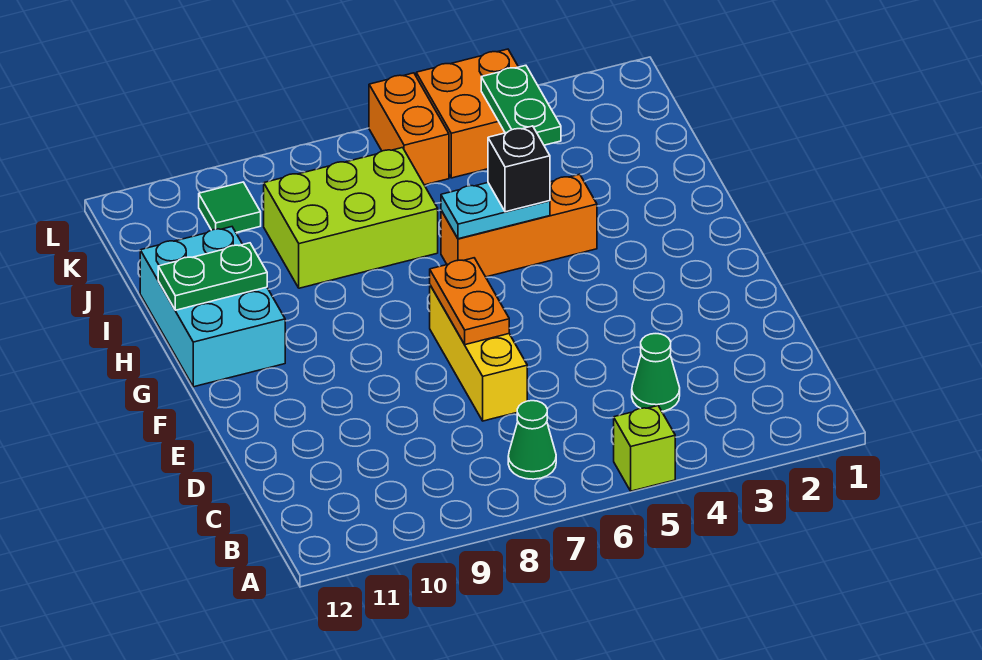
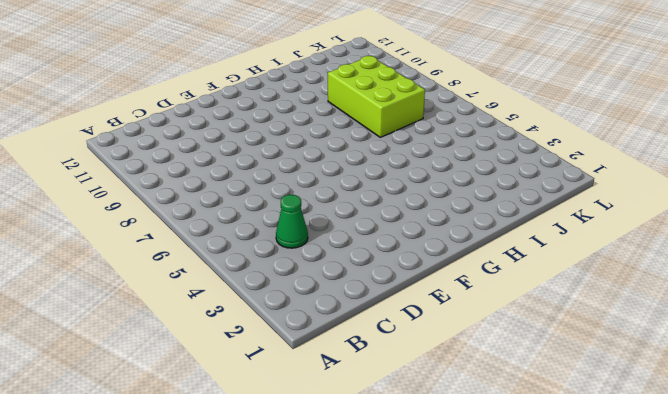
none -> lime 1x1 brick [614,406,675,491]
none -> green 1x1 cone [508,401,556,479]
none -> yellow 1x3 brick [430,285,527,421]

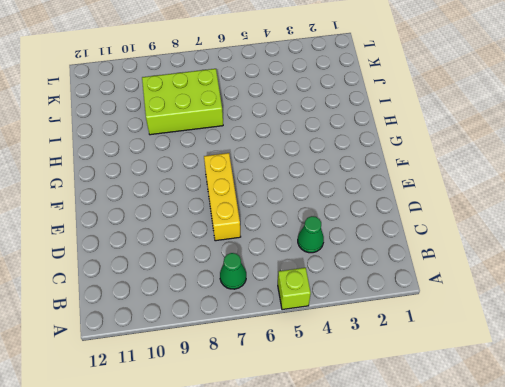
none -> cyan 2x3 brick [140,227,285,387]
none -> orange 1x3 brick [441,174,597,277]
none -> orange 2x2 brick [416,49,518,178]

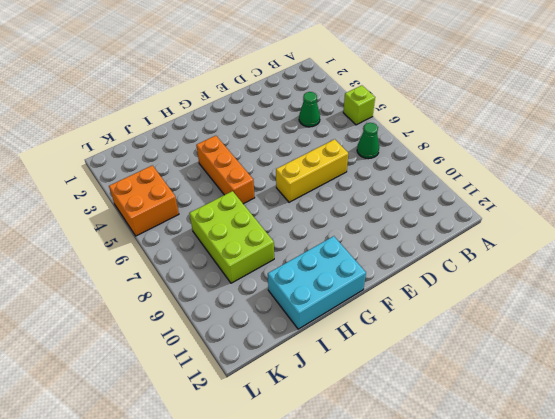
none -> orange 1x2 brick [369,73,449,185]
none -> green 1x1 tile [199,182,261,233]
none -> orange 1x2 plate [430,258,509,345]

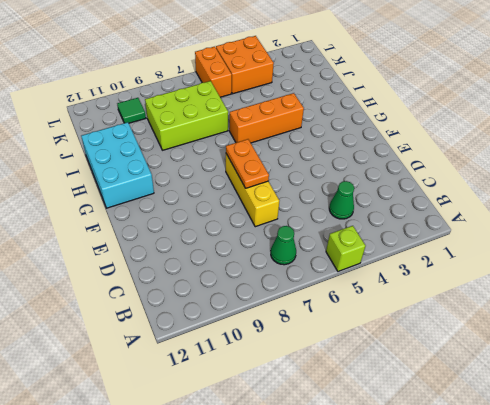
none -> cyan 1x2 plate [441,183,550,239]
none -> green 1x2 plate [158,243,267,310]
none -> green 1x2 plate [481,65,561,145]

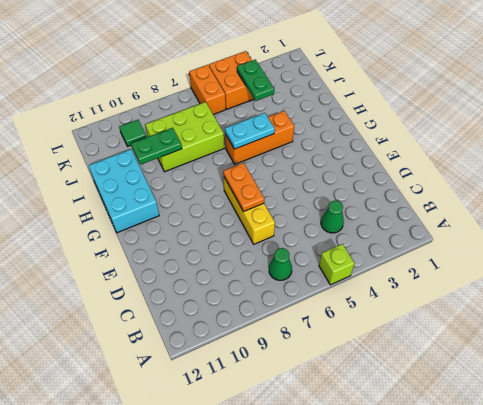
green 1x2 plate [131,128,182,165] -> green 1x2 plate moved to [158,243,267,310]
none -> black 1x1 brick [488,126,550,212]

